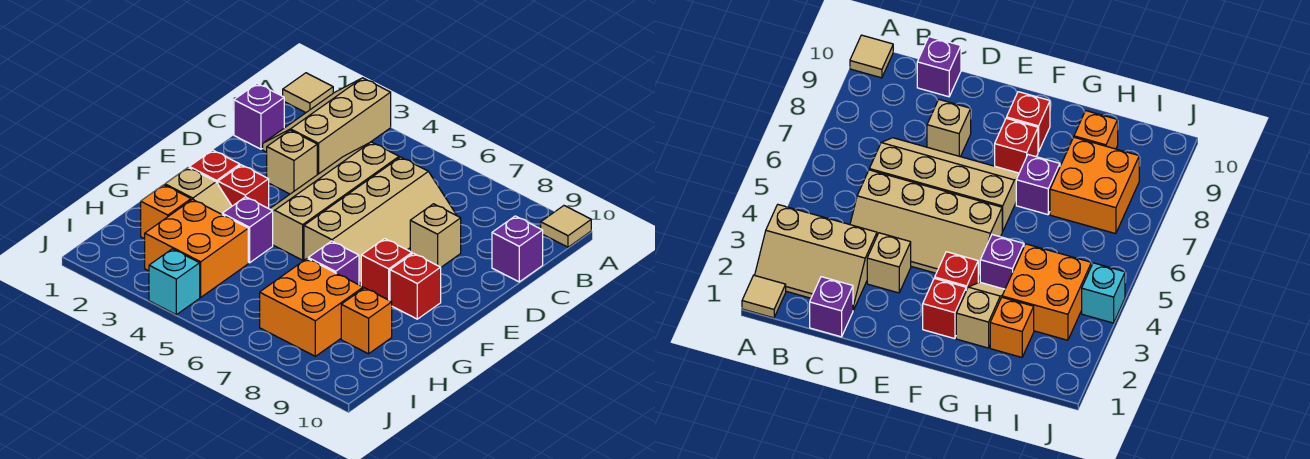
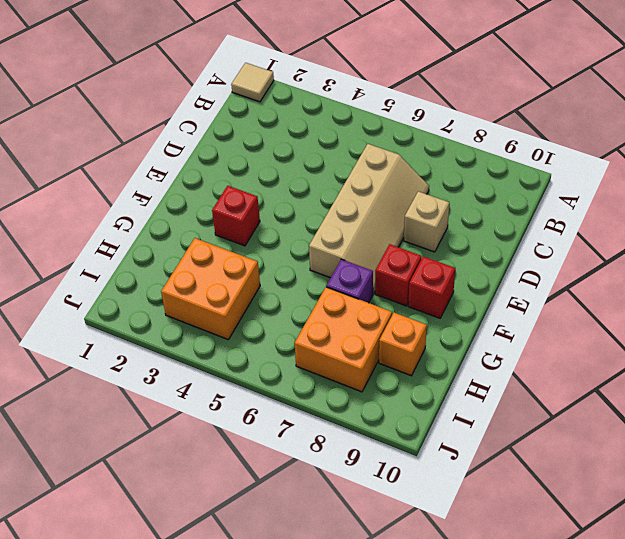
none -> tan 2x3 slope [263,78,391,175]
none -> tan 1x1 tile [541,206,591,247]
none -> purple 1x1 brick [234,84,284,149]

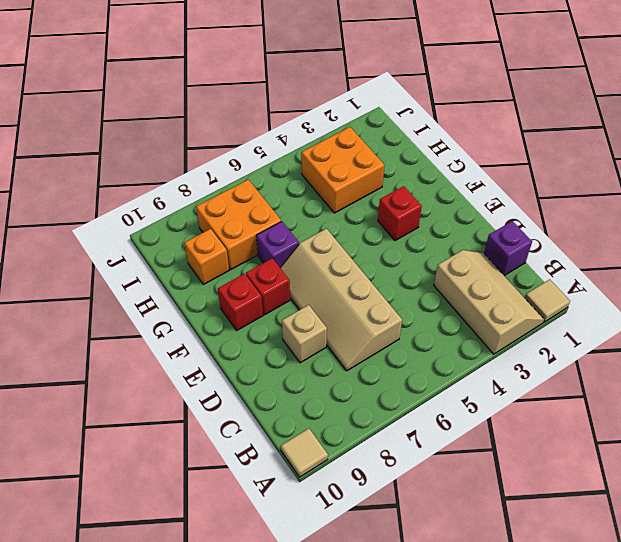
none -> tan 2x4 slope [270,142,399,260]
none -> purple 1x1 brick [492,216,543,282]
none -> tan 1x1 brick [267,130,317,194]

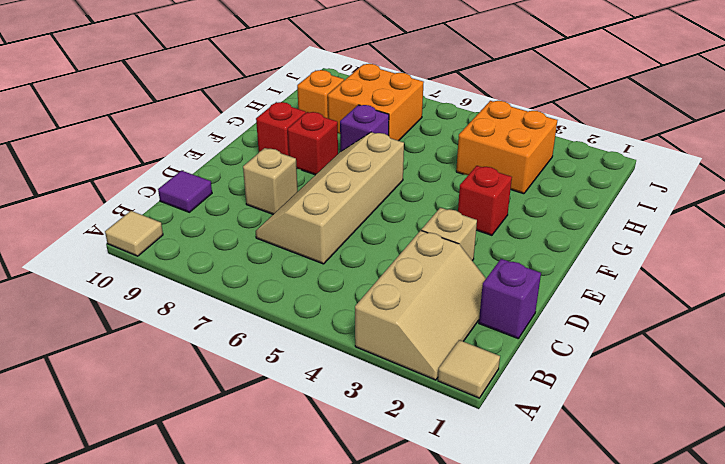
purple 1x1 tile [158,171,212,212] -> purple 1x1 brick [492,216,543,282]
none -> tan 2x4 slope [270,142,399,260]
none -> red 1x1 brick [189,150,240,184]
none -> tan 1x2 slope [165,167,232,214]

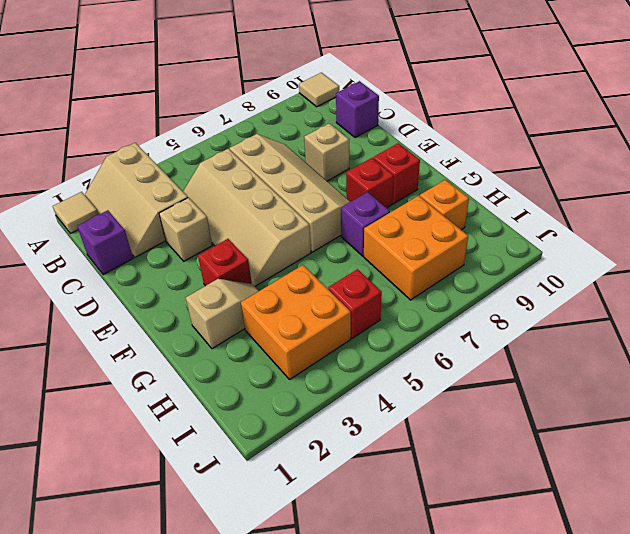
red 1x1 brick [328,269,382,338] -> red 1x1 brick moved to [189,150,240,184]
none -> purple 1x1 brick [222,197,273,263]
none -> orange 1x1 brick [141,185,191,239]
none -> cyan 1x1 brick [149,249,200,315]

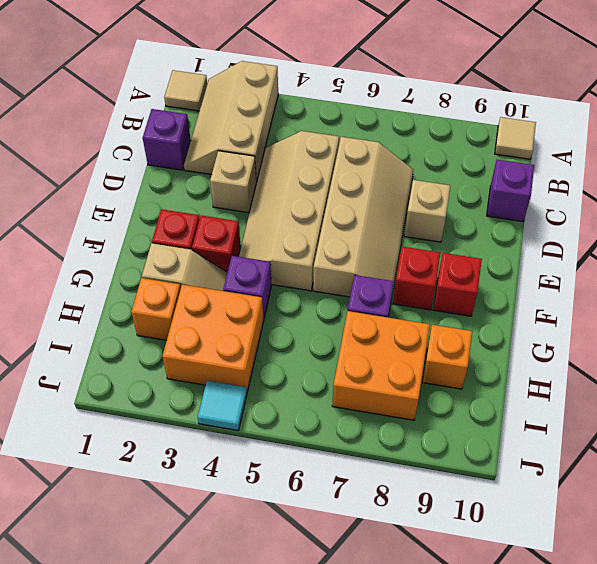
cyan 1x1 tile [198,381,247,430] -> cyan 1x1 brick [149,249,200,315]

